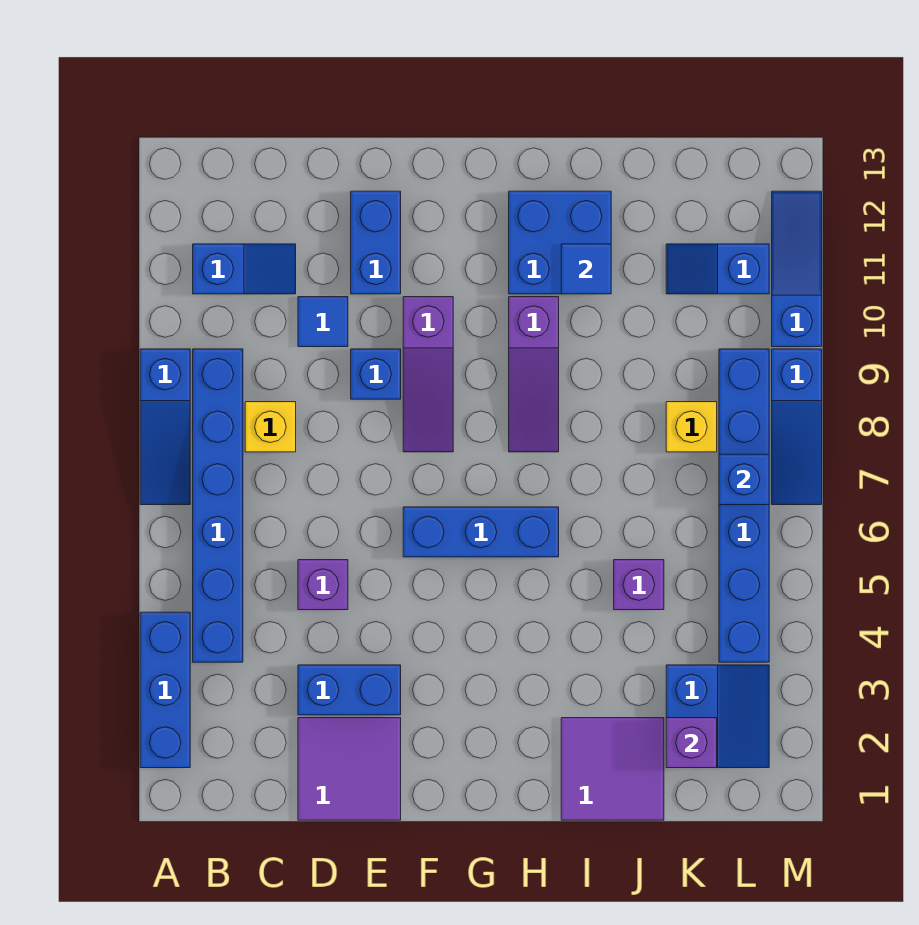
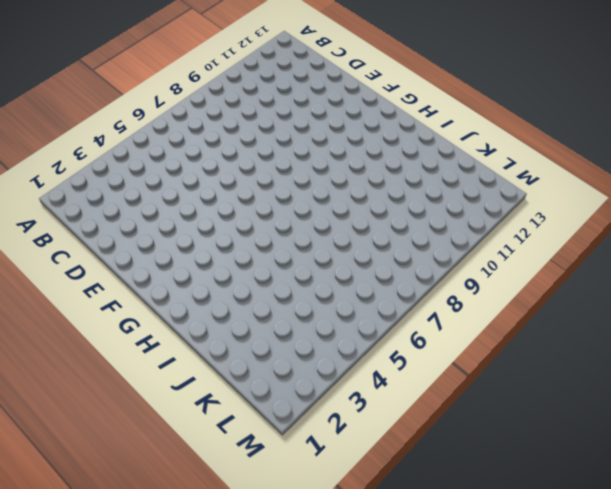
none -> blue 1x3 brick [140,612,190,768]
none -> blue 1x3 slope [140,349,190,505]
none -> blue 1x6 brick [193,349,243,662]

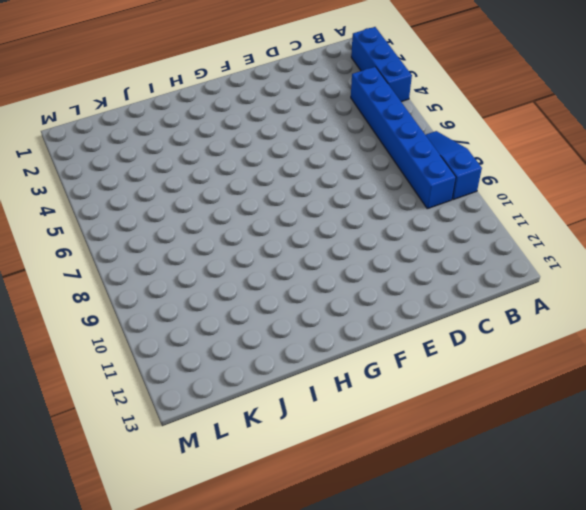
none -> blue 1x2 slope [193,244,296,294]
none -> yellow 1x1 brick [245,402,296,452]
none -> purple 2x2 tile [298,718,401,820]

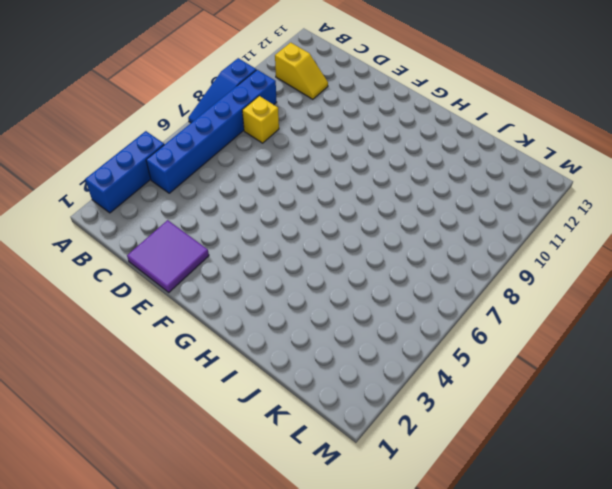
yellow 1x2 slope [275,42,328,99] -> blue 1x2 slope [193,244,296,294]
none -> blue 1x2 brick [298,665,401,715]
none -> purple 1x1 brick [298,560,348,610]
none -> blue 1x1 tile [298,297,348,347]

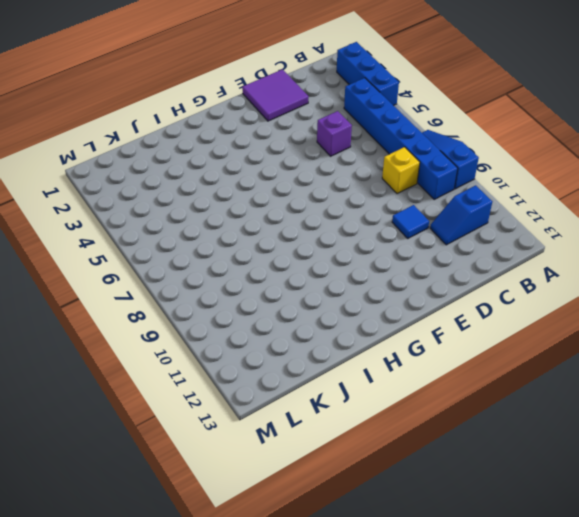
none -> blue 1x2 brick [298,665,401,715]
none -> blue 1x1 brick [351,349,401,399]
none -> blue 1x2 brick [351,191,401,294]

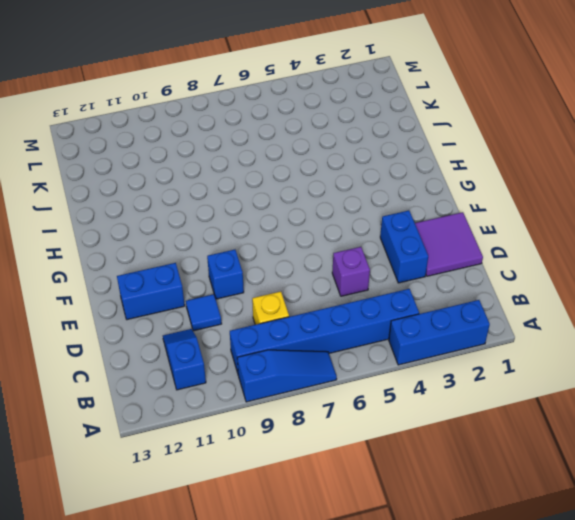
none -> blue 1x3 brick [403,507,559,557]
none -> purple 1x3 slope [403,297,453,452]
none -> purple 1x3 slope [509,297,559,452]

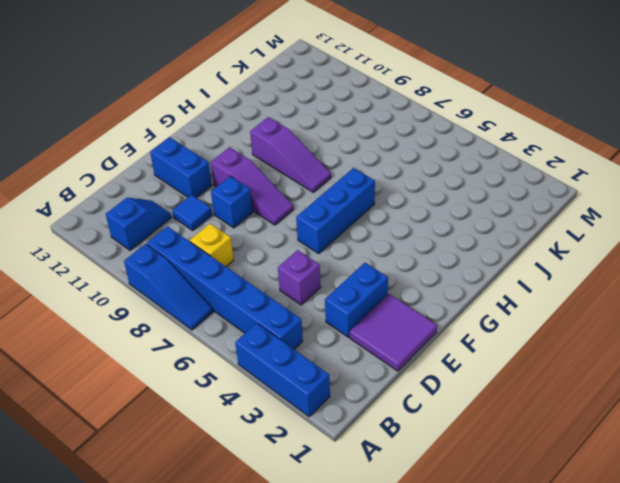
none -> blue 2x2 brick [509,191,611,294]
none -> purple 2x2 tile [561,718,664,820]
none -> purple 1x1 brick [614,560,664,610]

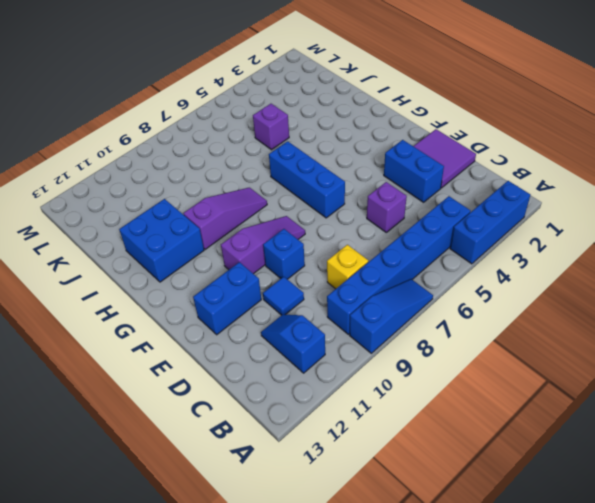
none -> purple 2x2 tile [561,718,664,820]
none -> blue 2x2 slope [666,665,769,768]
none -> yellow 1x1 brick [666,402,717,452]

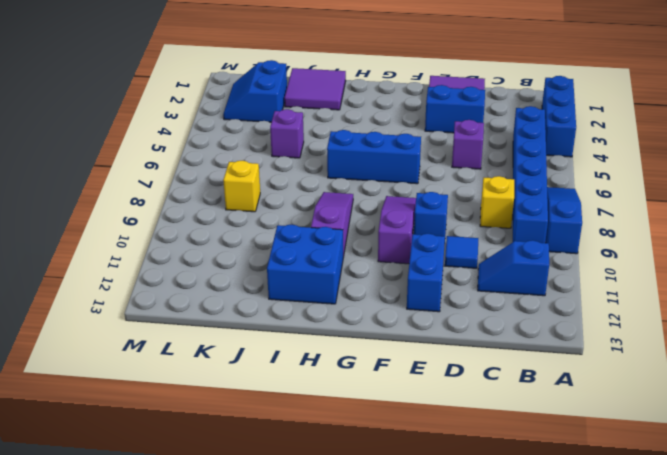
none -> blue 1x2 slope [666,244,769,294]
none -> blue 1x6 brick [719,349,769,662]
none -> blue 1x3 slope [772,349,822,505]

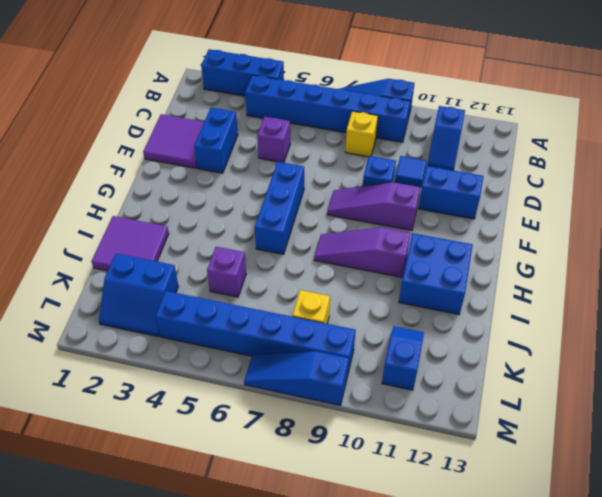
none -> blue 1x3 slope [772,191,822,347]
none -> blue 1x1 tile [561,244,611,294]
none -> purple 1x1 brick [666,718,717,768]

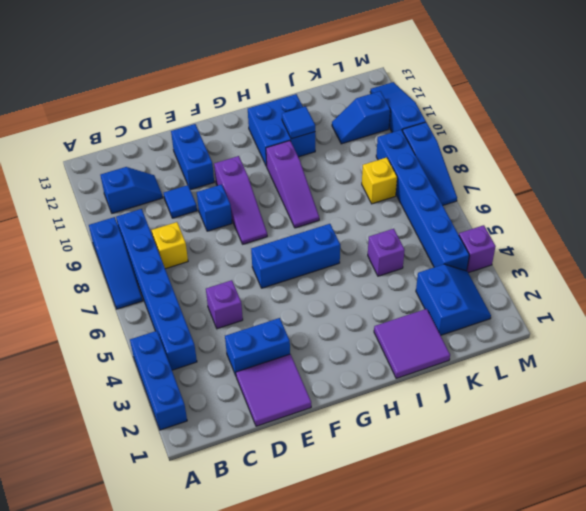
purple 1x1 brick [459,225,496,273] -> purple 1x1 brick moved to [666,718,717,768]
none -> blue 1x1 brick [719,454,769,505]

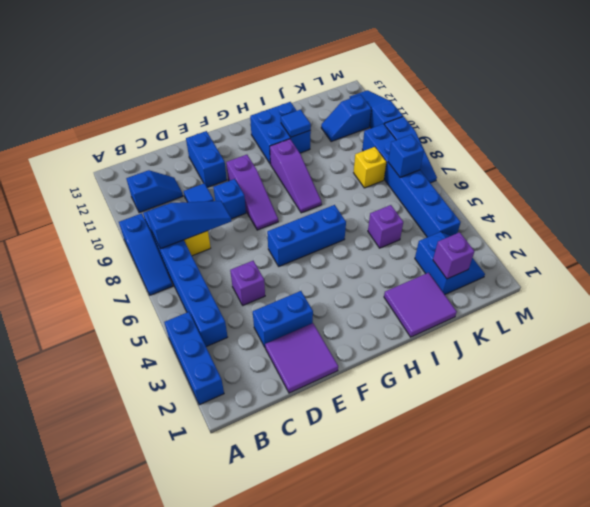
blue 1x3 slope [147,201,231,249] -> none

